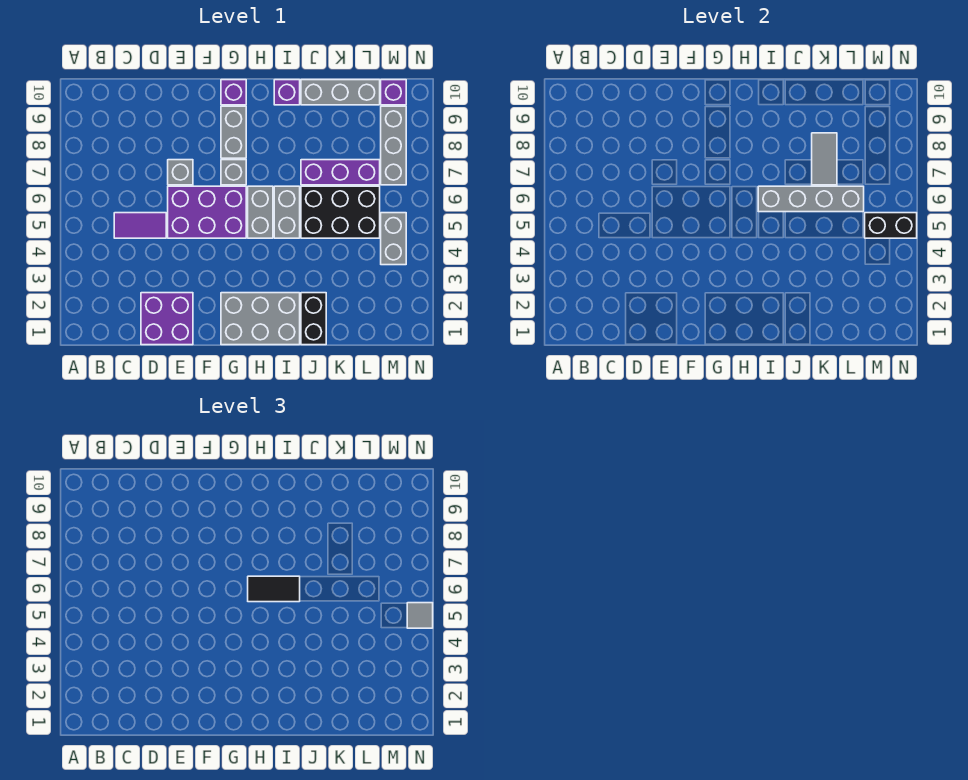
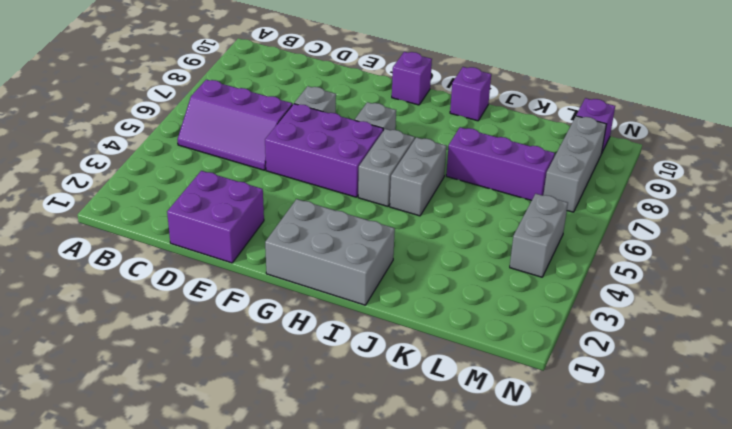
purple 2x3 slope [177,80,292,170] -> purple 1x2 tile [114,213,166,238]
none -> grey 1x2 brick [221,106,246,158]
none -> black 1x2 brick [301,293,326,345]
none -> black 2x3 brick [301,186,380,238]

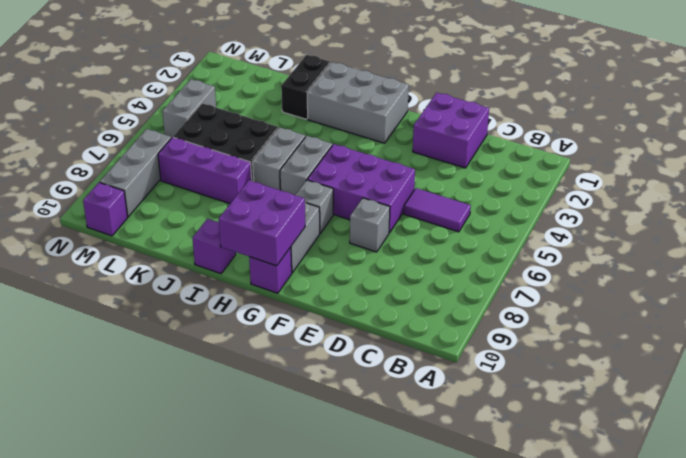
purple 2x2 brick [219,180,305,266] -> none
none -> grey 1x3 brick [301,80,380,105]
none -> grey 1x4 brick [758,186,864,212]
none -> grey 1x2 tile [812,133,837,185]

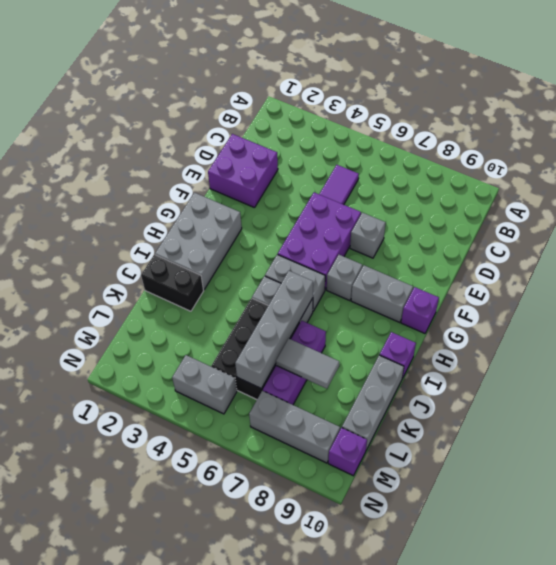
none -> black 1x2 brick [865,213,917,238]
none -> black 1x2 tile [248,576,300,602]
none -> grey 1x1 tile [407,603,433,628]

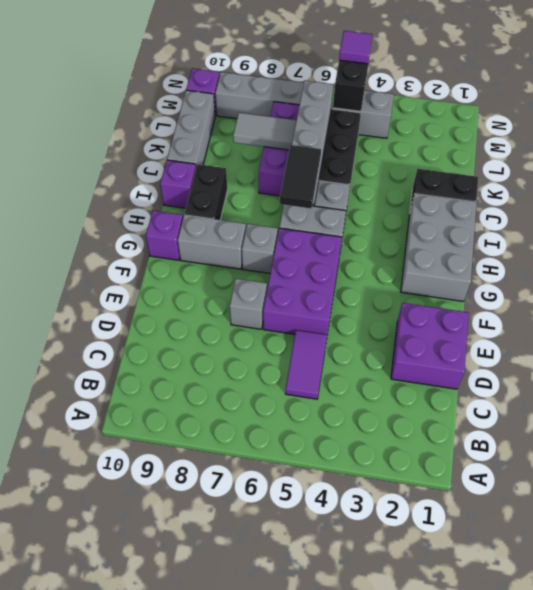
black 1x2 brick [184,164,227,220] -> none
purple 1x1 tile [339,31,372,64] -> grey 1x1 tile [407,603,433,628]

